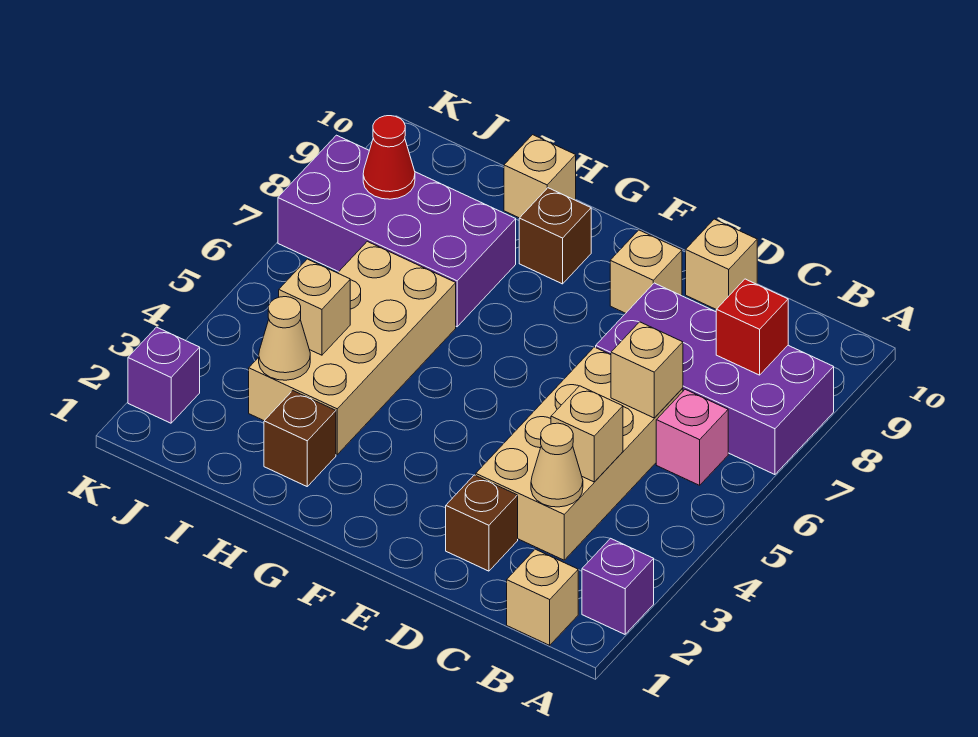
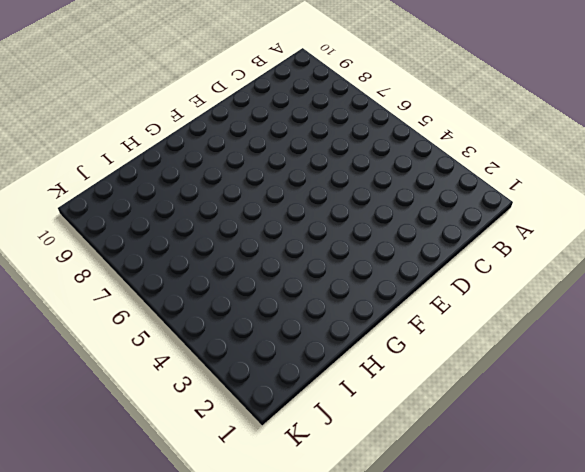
none -> purple 1x1 brick [582,538,654,634]
none -> purple 2x4 brick [596,283,834,475]
none -> tan 1x1 brick [507,549,578,645]

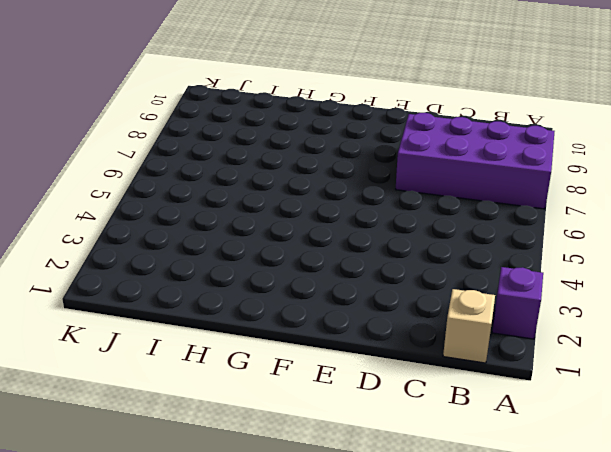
none -> pink 1x1 brick [656,389,728,485]
none -> tan 2x4 brick [476,347,683,560]
none -> brown 1x1 brick [446,475,518,571]

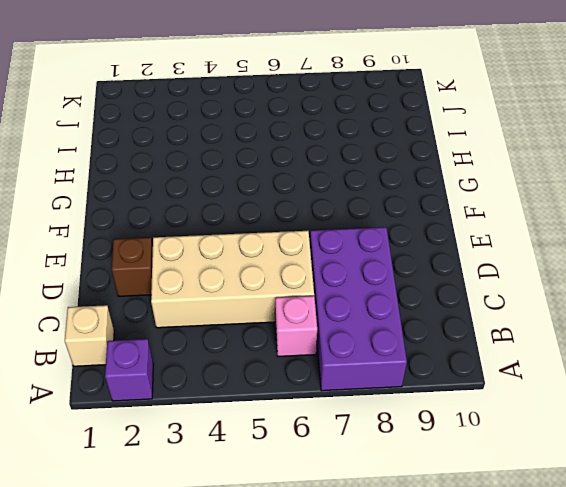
none -> tan 1x1 brick [686,219,757,309]
none -> tan 1x1 brick [610,230,682,313]
none -> brown 1x1 brick [519,188,591,284]

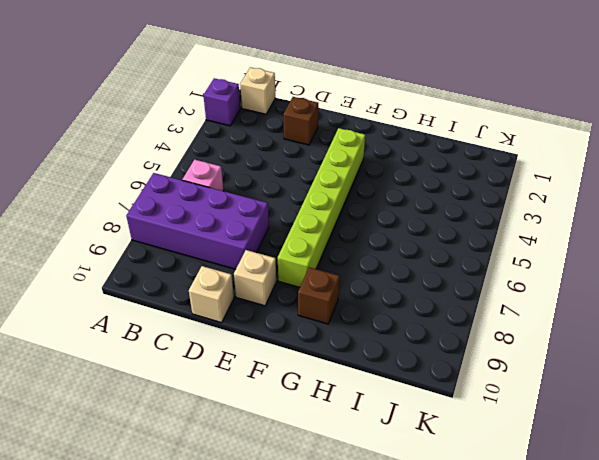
lime 1x6 brick [278,128,365,287] -> none
none -> tan 2x4 brick [476,347,683,560]
none -> brown 1x1 brick [264,391,336,486]
none -> tan 2x4 brick [249,241,456,454]

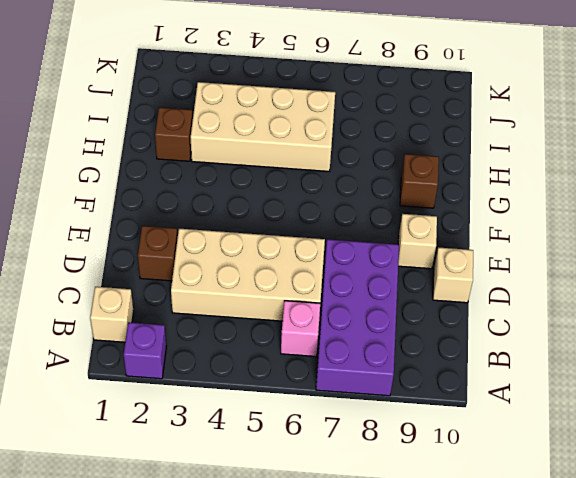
none -> purple 2x4 brick [278,135,516,327]
none -> tan 1x1 brick [504,135,576,218]
none -> purple 1x1 brick [128,327,200,423]

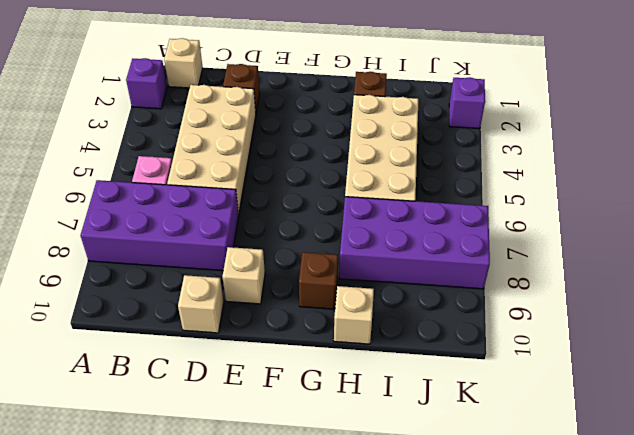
none -> red 1x1 brick [716,279,788,375]
none -> tan 1x1 cone [531,423,583,507]
none -> tan 1x1 brick [551,386,623,482]

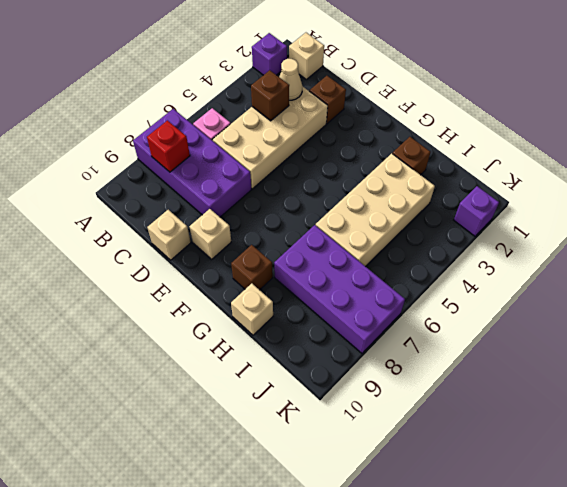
brown 1x1 brick [251,70,289,121] -> tan 1x1 brick [551,386,623,482]
none -> tan 1x1 brick [611,322,683,418]
none -> tan 1x1 cone [259,297,310,380]
none -> tan 1x1 brick [279,259,350,355]

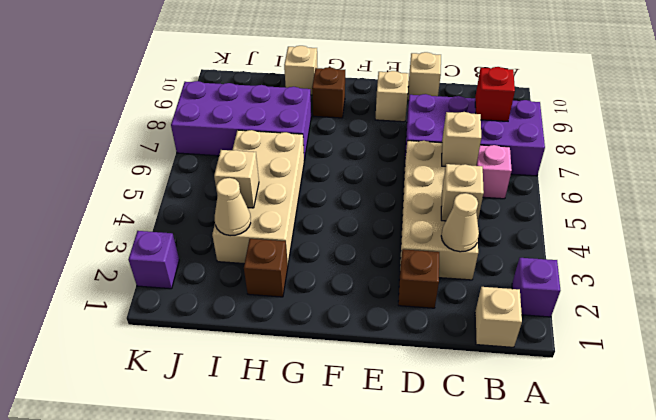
none -> red 1x1 cone [363,116,415,199]

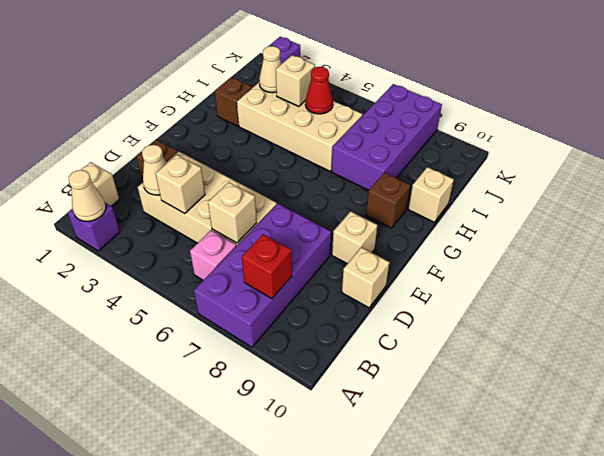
tan 1x1 cone [69,170,106,221] -> none
red 1x1 cone [305,67,333,114] -> red 1x1 cone moved to [363,116,415,199]

